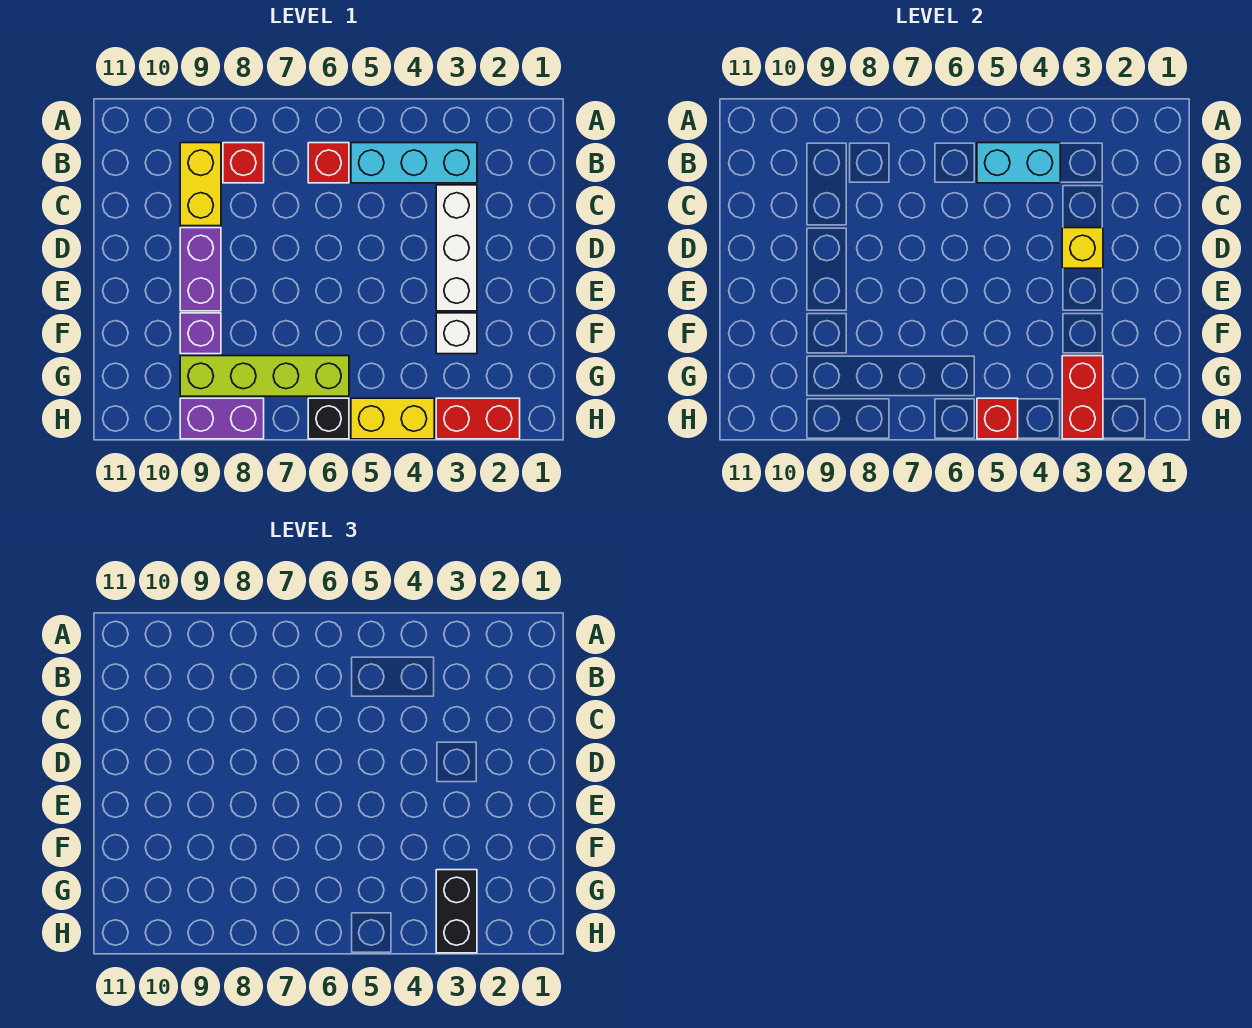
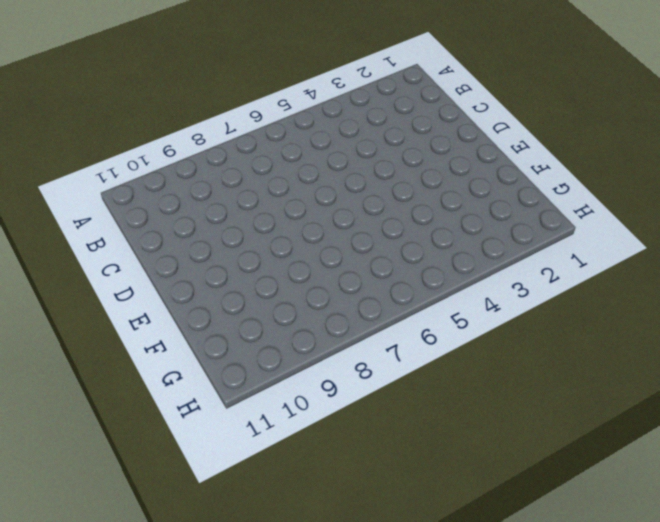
none -> cyan 1x3 brick [351,143,477,183]
none -> red 1x1 brick [308,143,349,183]
none -> red 1x1 brick [223,143,264,183]

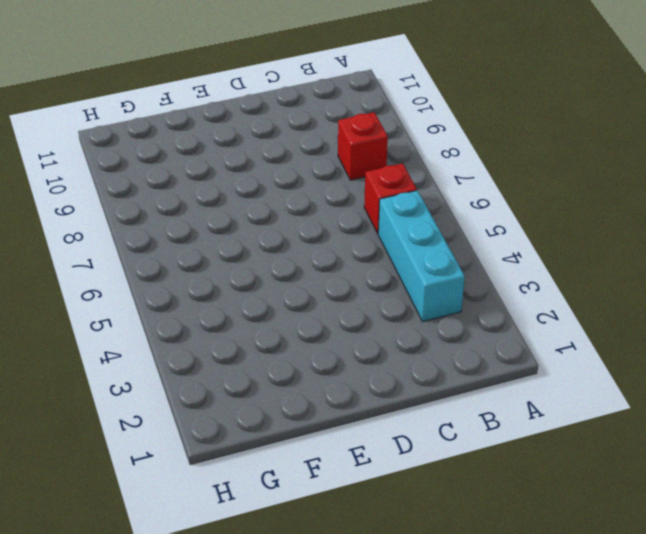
none -> yellow 1x2 brick [180,143,221,226]
none -> white 1x3 brick [436,185,477,311]
none -> purple 1x2 brick [180,228,221,311]

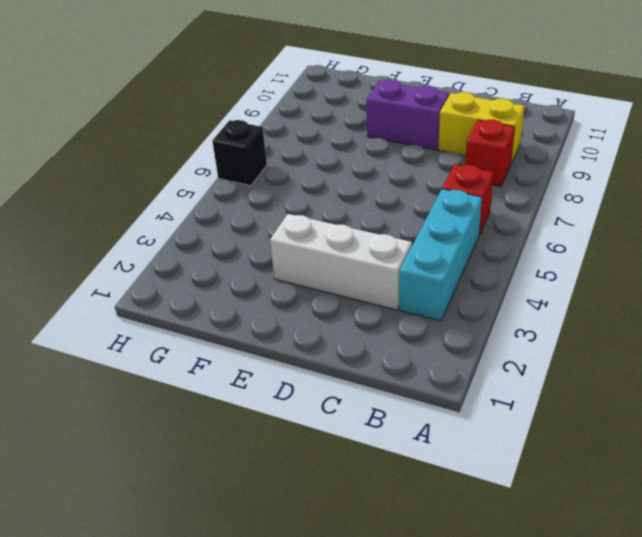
none -> white 1x1 brick [436,313,477,354]
none -> purple 1x1 brick [180,313,221,354]
none -> lime 1x4 brick [180,356,349,396]

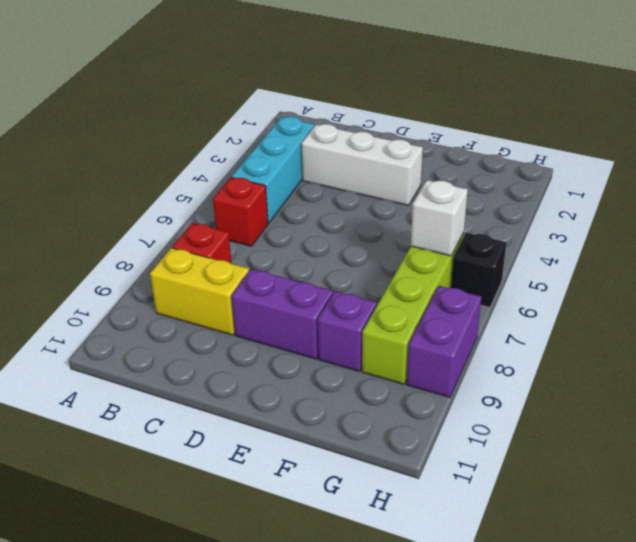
white 1x1 brick [411,180,468,256] -> white 1x1 brick moved to [436,313,477,354]
none -> red 1x2 brick [436,398,520,439]
none -> yellow 1x2 brick [351,398,434,439]
none -> cyan 1x2 brick [977,143,1060,183]

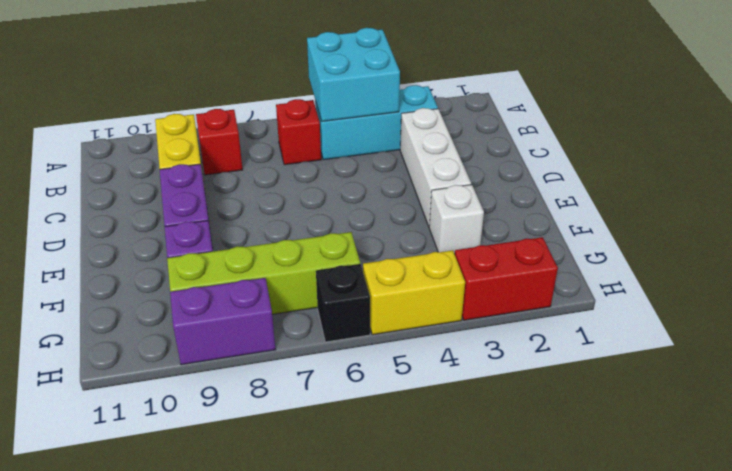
cyan 2x2 brick [307,28,400,121] -> cyan 1x2 brick [977,143,1060,183]
none -> yellow 1x1 brick [1062,228,1103,268]
none -> red 1x2 brick [1062,356,1103,439]
none -> red 1x1 brick [977,398,1018,439]

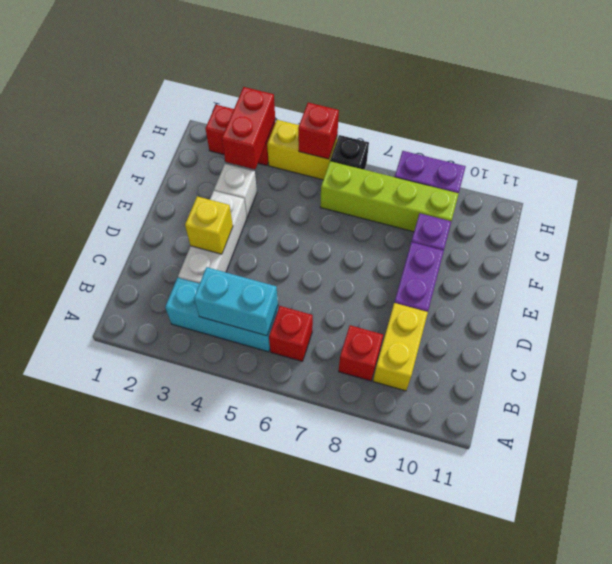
none -> black 1x2 brick [436,870,477,953]

